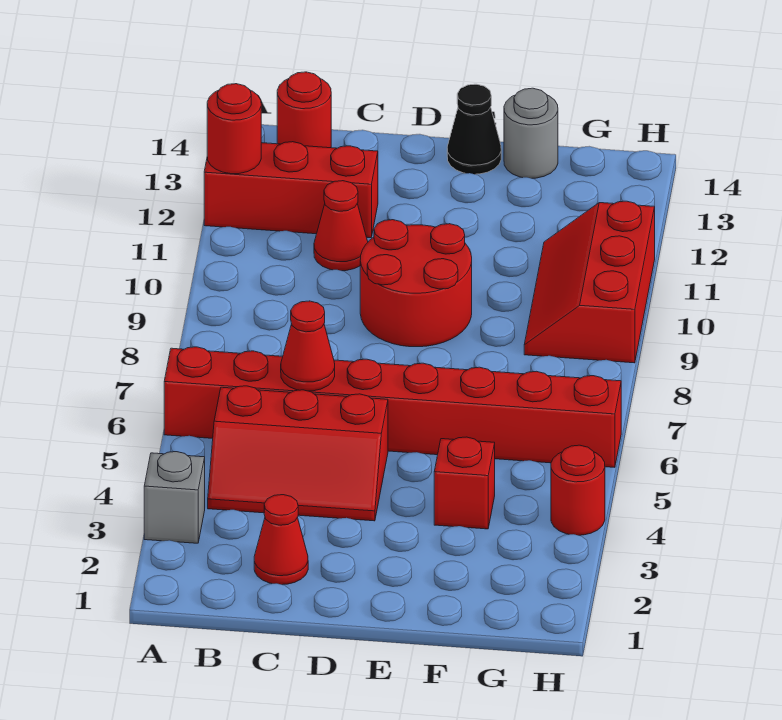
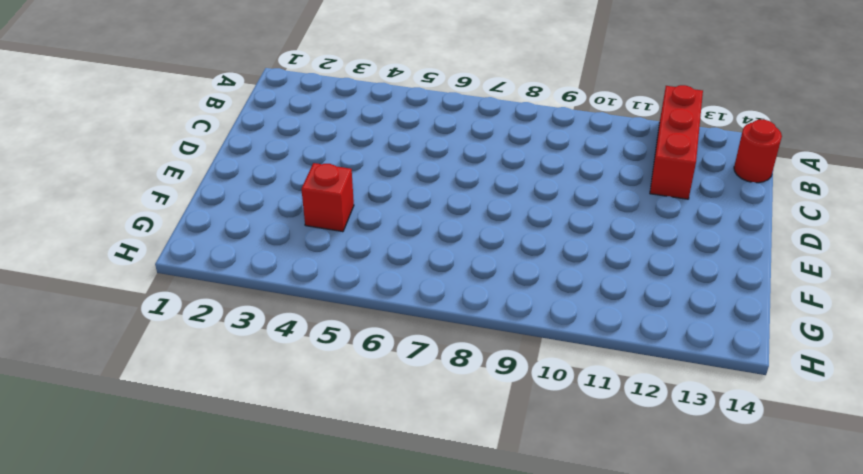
none -> grey 1x1 brick [144,452,205,543]
none -> red 1x8 brick [164,347,621,467]
none -> red 2x3 slope [208,386,388,521]

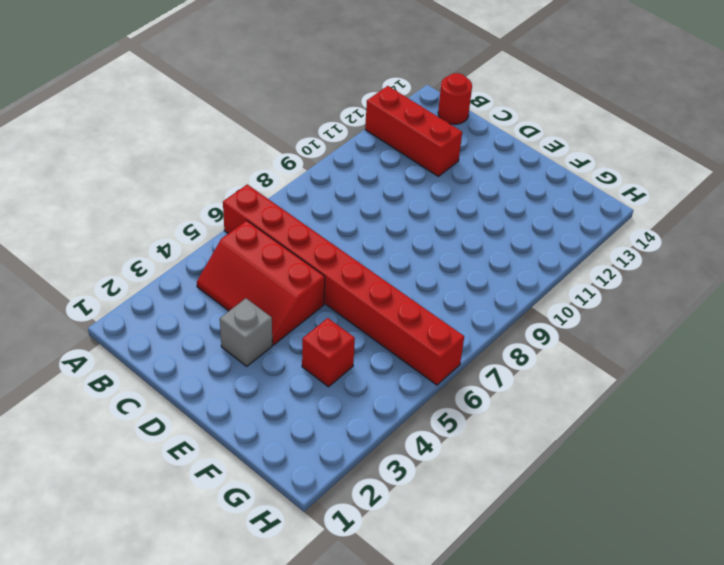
grey 1x1 brick [220,298,272,366] -> grey 1x1 brick moved to [144,452,205,543]
none -> red 1x1 cone [254,495,308,585]
none -> red 1x1 cone [314,181,368,271]
none -> red 2x2 round brick [360,220,472,347]

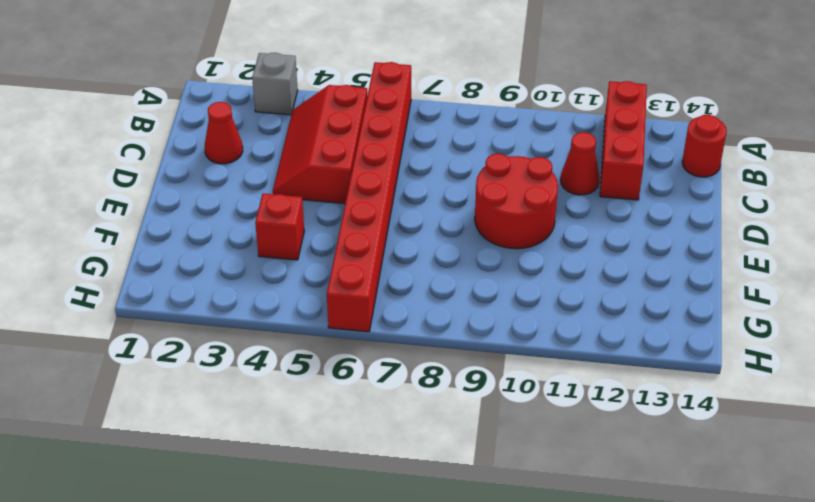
none -> black 1x1 cone [447,84,501,174]
none -> grey 1x1 round brick [504,88,558,178]
none -> red 2x3 slope [524,201,655,363]

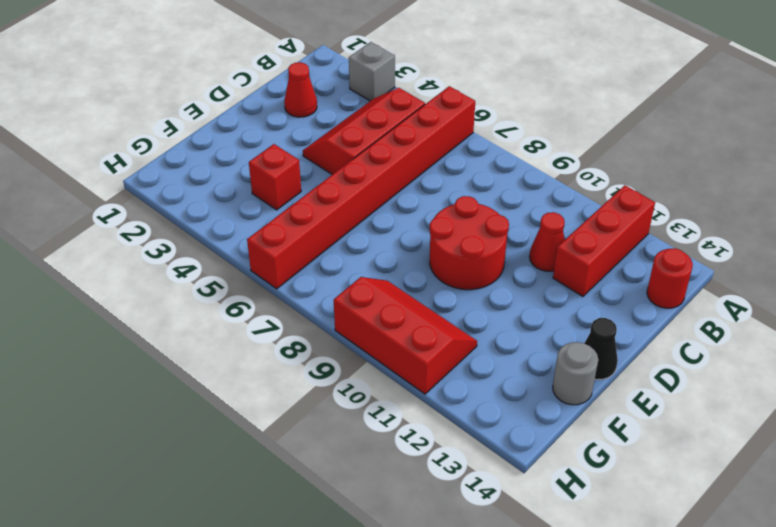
none -> red 1x1 round brick [551,445,605,535]
none -> red 1x1 round brick [207,84,261,174]
none -> red 1x1 cone [281,301,335,391]

